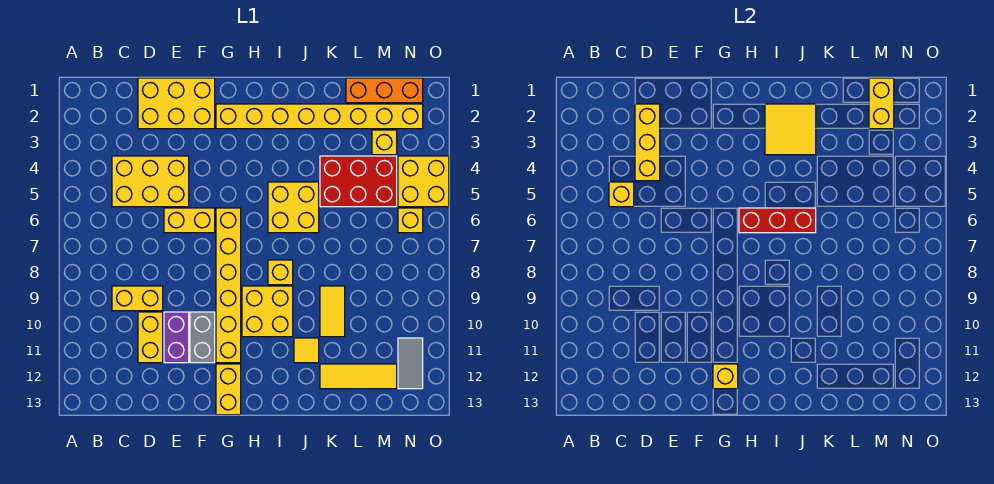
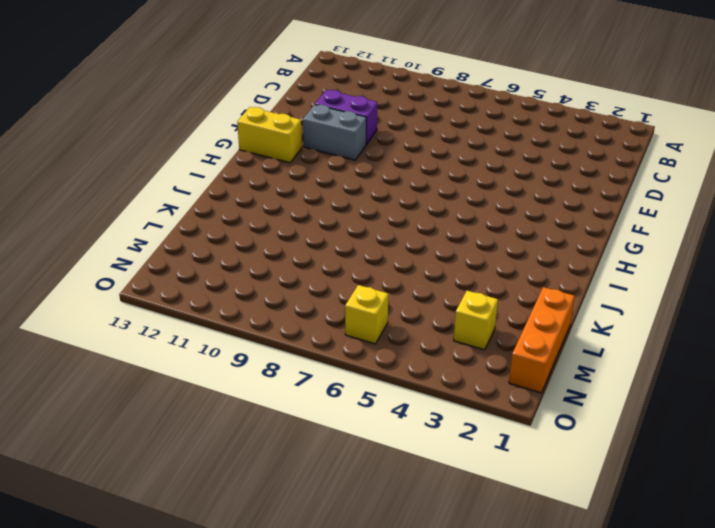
none -> yellow 2x3 brick [112,156,189,207]
none -> yellow 1x2 brick [112,286,163,311]
none -> yellow 2x3 brick [138,78,215,129]

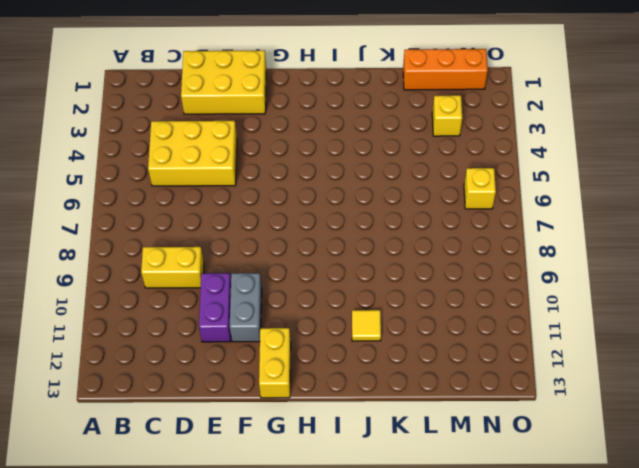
none -> yellow 1x2 brick [138,312,163,363]
none -> yellow 1x2 brick [164,208,215,233]
none -> yellow 1x8 brick [216,104,423,129]

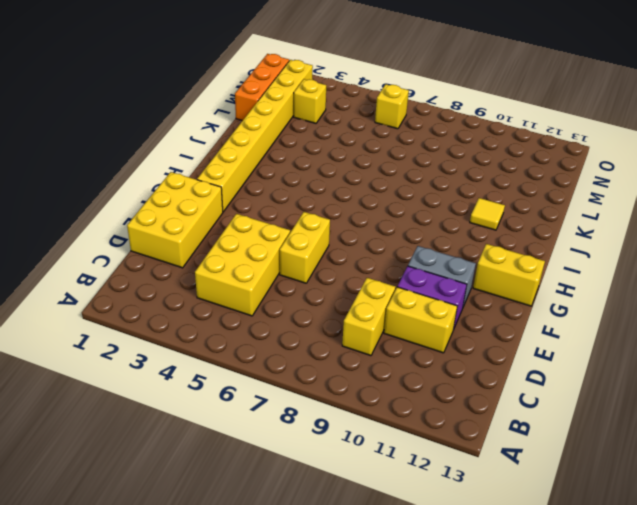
none -> yellow 1x6 brick [216,208,241,363]
none -> yellow 2x2 brick [242,286,293,337]
none -> yellow 2x2 brick [268,182,319,233]

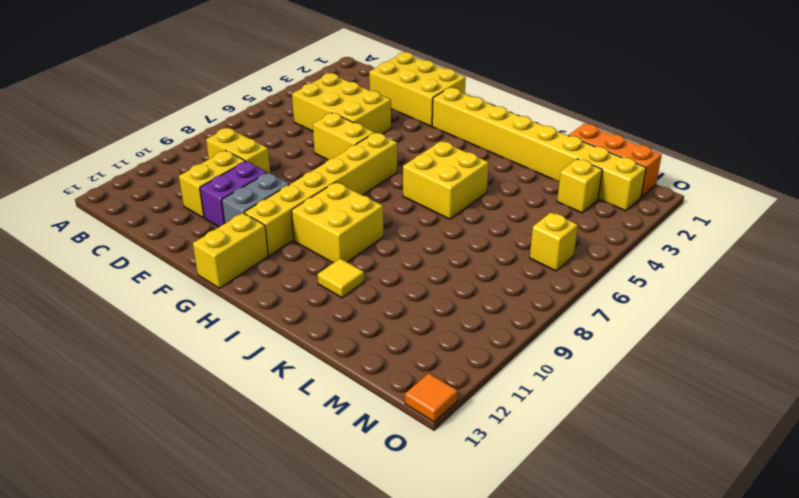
orange 1x1 tile [405,373,458,422] -> none
none -> yellow 1x1 brick [268,260,293,285]
none -> red 2x3 brick [320,156,397,207]
none -> yellow 1x2 tile [320,286,345,337]

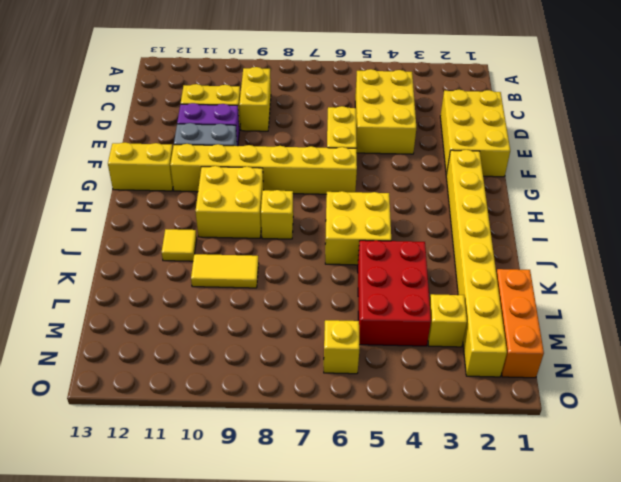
none -> yellow 1x3 tile [320,364,397,389]
none -> yellow 2x2 brick [398,156,449,207]
none -> grey 1x2 tile [398,338,423,389]

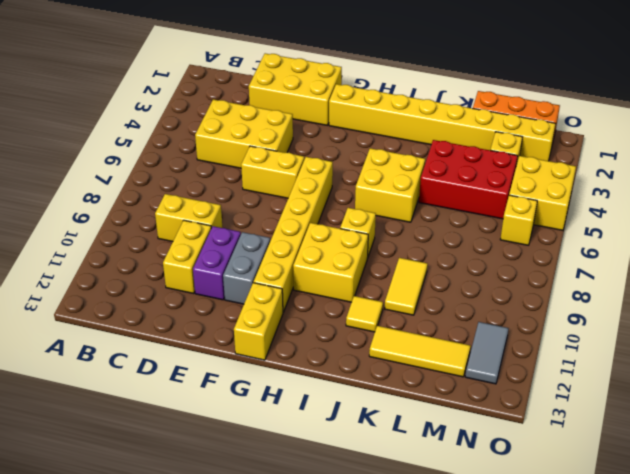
none -> yellow 1x1 brick [609,182,634,207]
none -> yellow 1x3 brick [635,104,660,181]
none -> yellow 1x1 brick [713,364,738,389]

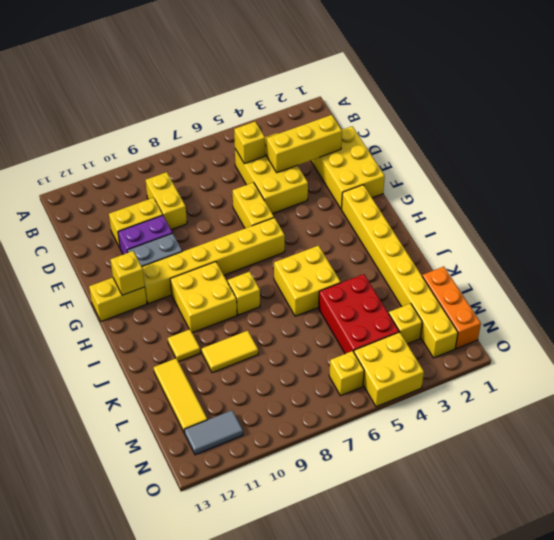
none -> red 1x3 brick [739,208,816,233]
none -> yellow 2x2 tile [765,104,816,155]
none -> yellow 1x2 brick [869,78,894,129]

